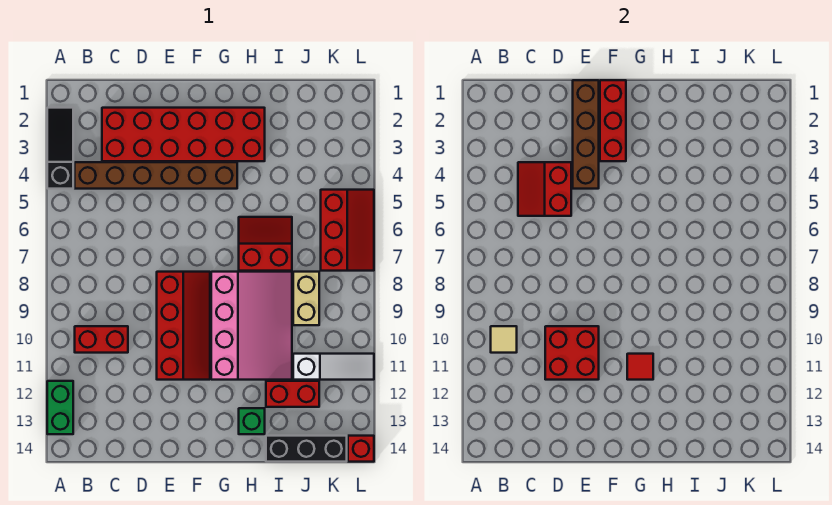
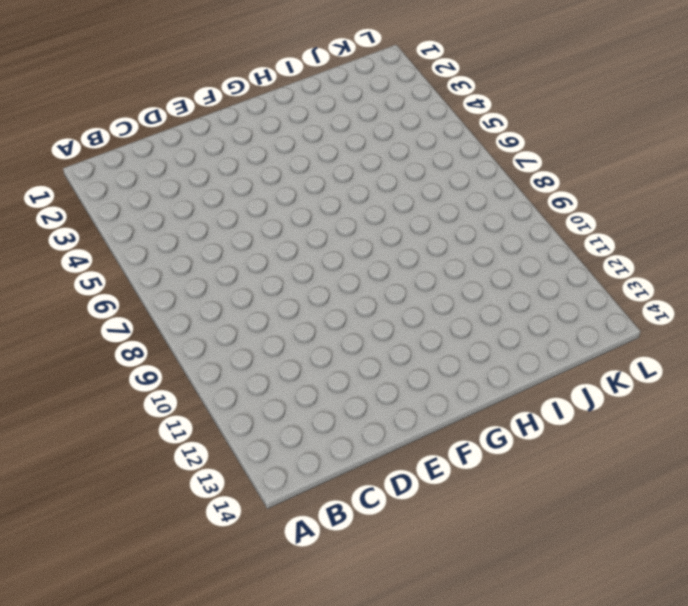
none -> black 1x3 slope [47,108,73,189]
none -> green 1x2 brick [47,381,73,434]
none -> brown 1x6 brick [75,162,237,189]

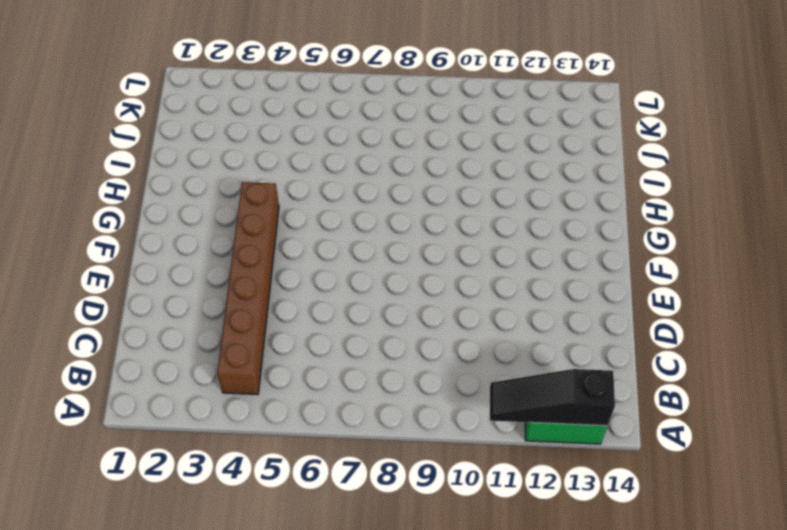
black 1x3 slope [490,369,615,426] -> black 1x3 slope moved to [47,108,73,189]
none -> red 1x2 brick [75,326,128,353]
none -> red 2x6 brick [102,108,265,161]
none -> red 2x4 slope [157,272,210,380]

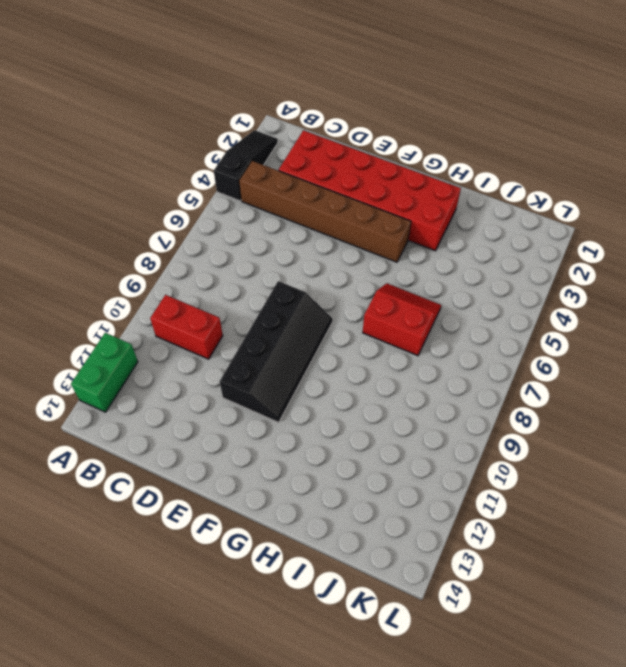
black 2x4 slope [220,281,333,422] -> red 2x4 slope [157,272,210,380]
none -> pink 3x4 slope [211,272,292,380]
none -> green 1x1 brick [239,408,265,434]
none -> red 1x2 brick [266,381,319,407]

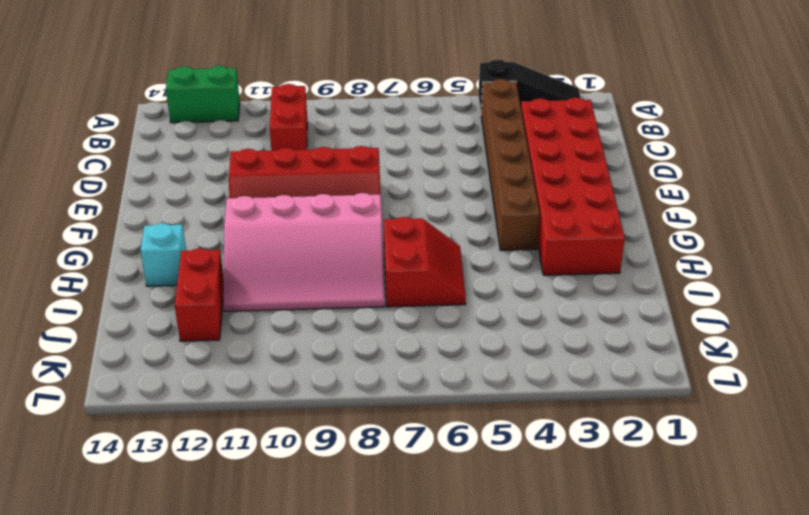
cyan 1x1 brick [141,223,186,286] -> green 1x1 brick [239,408,265,434]
none -> black 1x3 brick [266,436,347,462]
none -> tan 1x2 brick [293,272,319,325]
none -> white 1x3 slope [293,354,374,380]

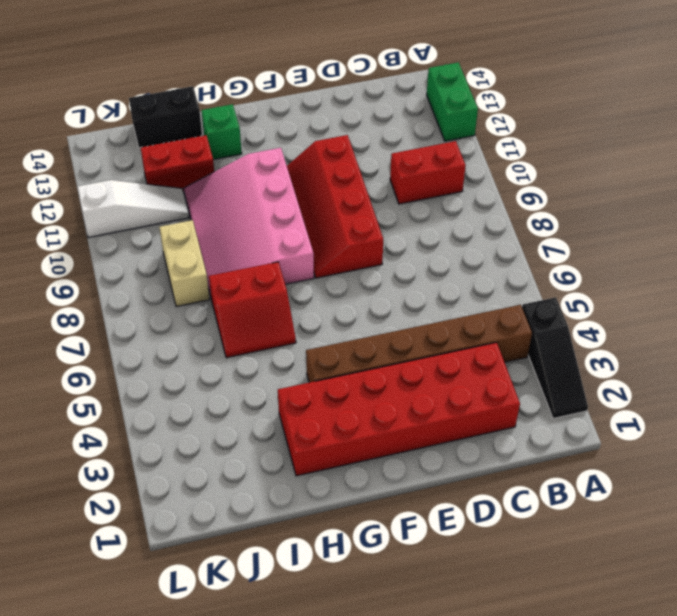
black 1x2 brick [129,86,202,148] -> black 1x3 brick [266,436,347,462]
white 1x3 slope [77,180,189,238] -> white 1x3 slope turned to [293,354,374,380]
none -> red 2x3 slope [321,190,374,271]
none -> red 1x1 brick [348,436,374,462]
none -> tan 1x1 tile [491,326,517,353]

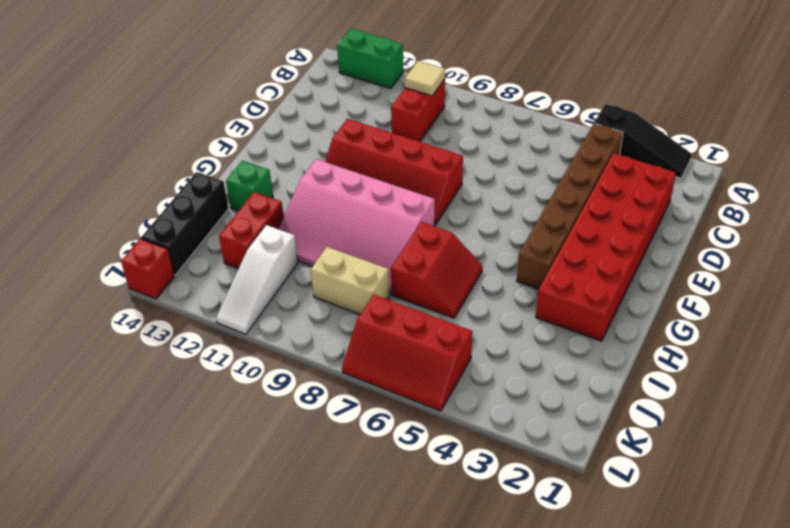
none -> red 2x2 slope [518,162,571,216]
none -> red 2x2 brick [545,326,599,380]
none -> brown 1x4 brick [573,80,599,189]

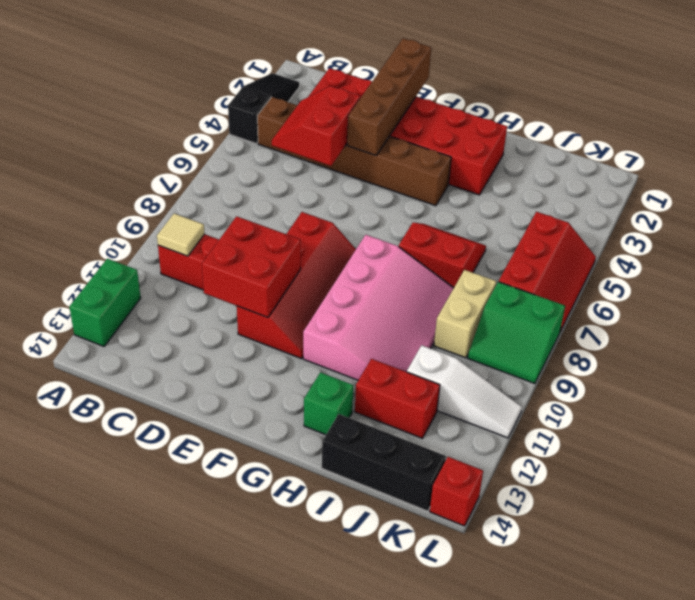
green 2x2 slope [468,282,565,384] -> none
none -> red 1x3 brick [600,80,626,161]
none -> red 1x1 tile [627,354,653,380]

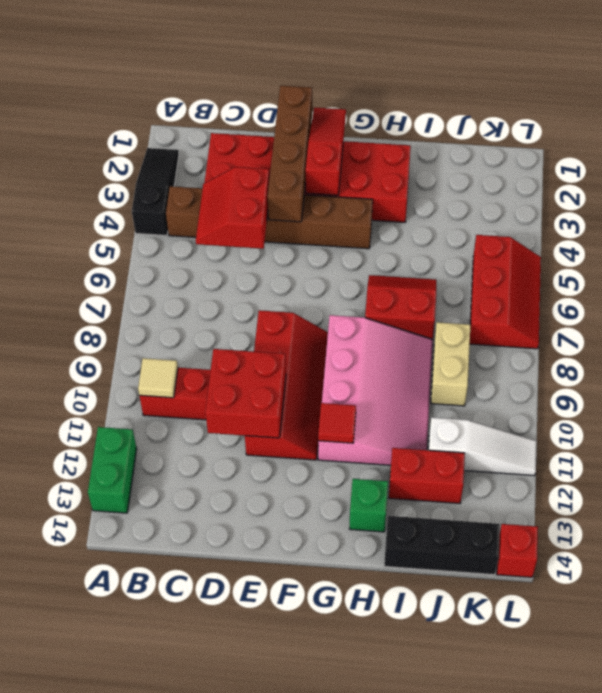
red 1x3 slope [306,107,346,195] -> red 1x3 brick [600,80,626,161]

